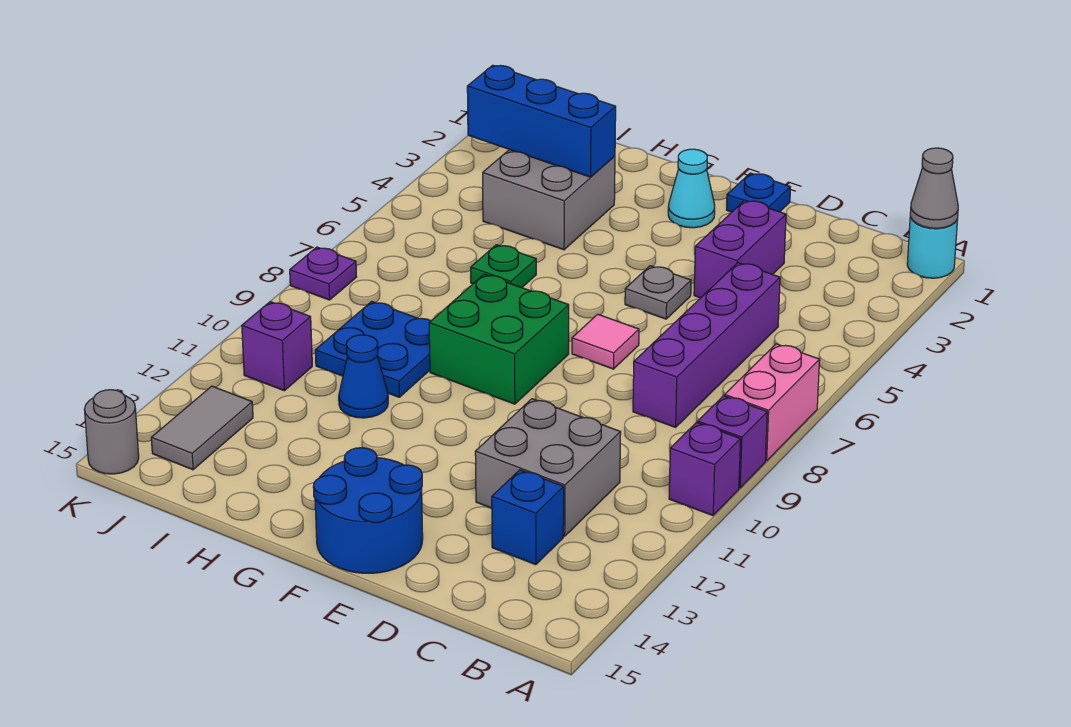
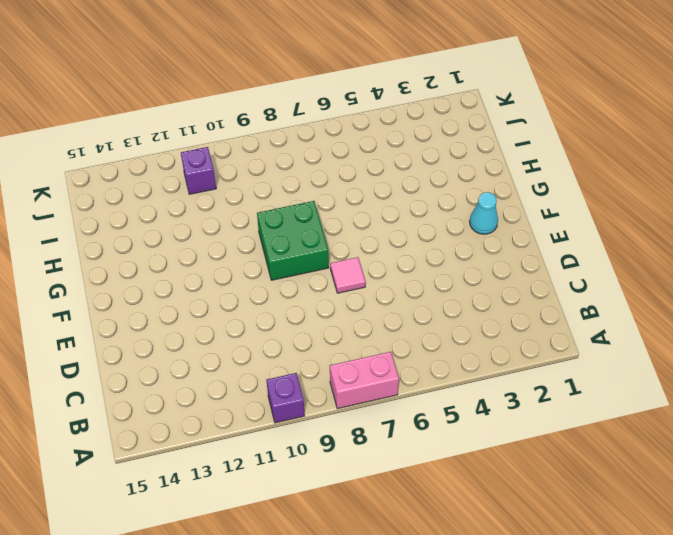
none -> cyan 1x1 round brick [907,217,958,278]
none -> purple 1x1 brick [698,396,767,488]
none -> purple 1x4 brick [633,263,780,427]

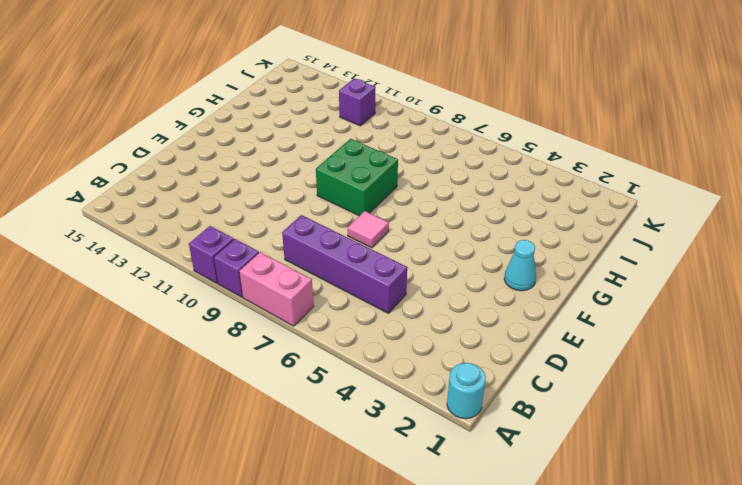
none -> grey 2x2 brick [475,399,621,536]
none -> blue 1x1 brick [492,470,564,565]
none -> purple 1x2 brick [694,200,786,298]

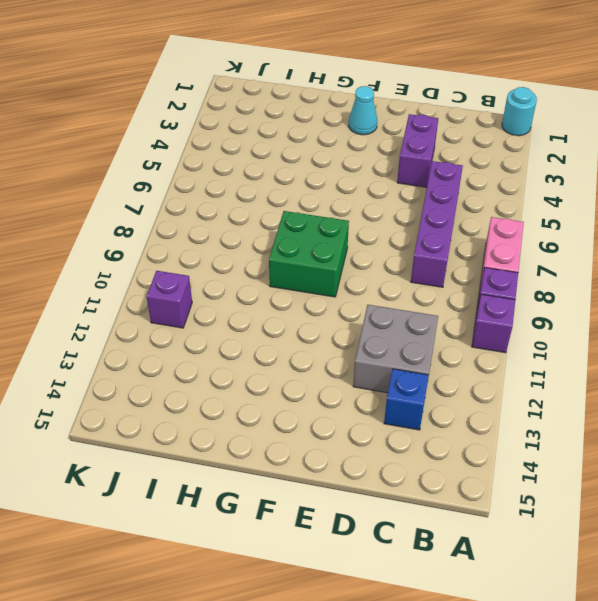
none -> blue 1x1 plate [726,173,790,212]
none -> grey 1x1 plate [625,266,691,319]
none -> pink 1x1 tile [572,314,639,369]

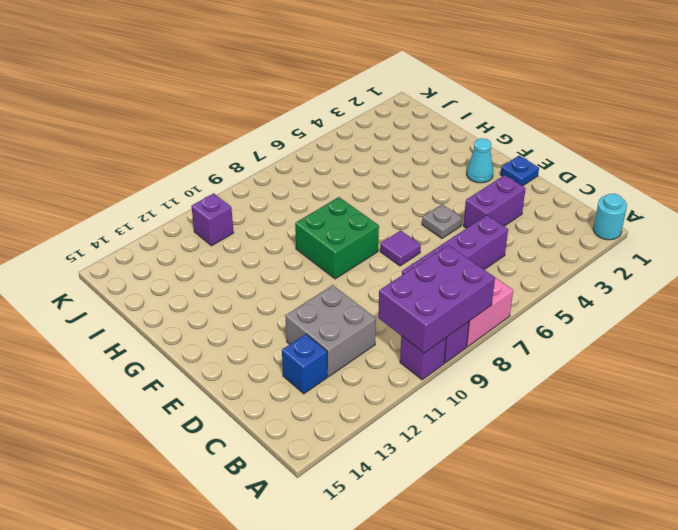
purple 2x3 brick [378,245,495,353] -> none
purple 1x1 tile [380,231,421,266] -> pink 1x1 tile [572,314,639,369]
none -> blue 2x2 round brick [313,448,423,573]
none -> grey 2x2 brick [483,149,615,250]
none -> green 1x1 plate [471,245,536,288]

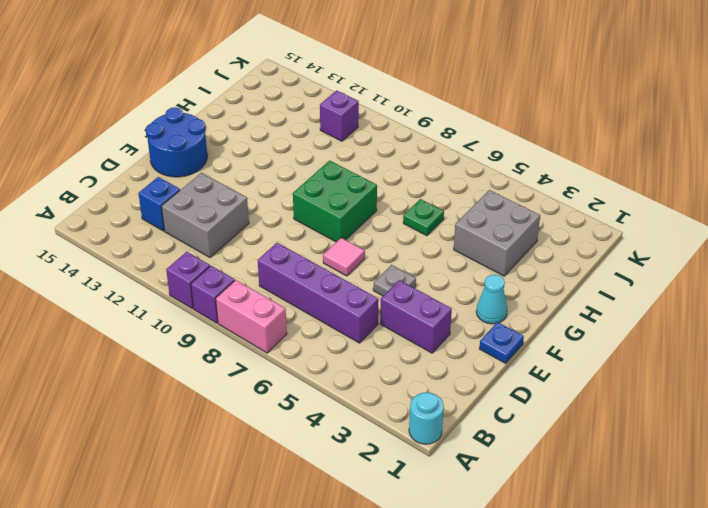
none -> blue 2x2 plate [315,301,431,397]
none -> blue 1x1 cone [339,335,388,418]
none -> grey 1x2 tile [151,386,253,470]

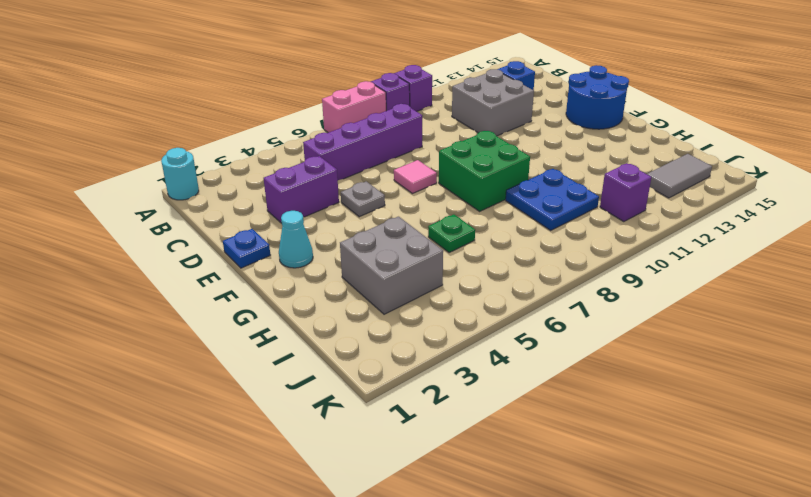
none -> blue 1x1 cone [339,335,388,418]
none -> purple 1x1 plate [290,247,357,300]
none -> grey 1x1 round brick [84,390,139,474]

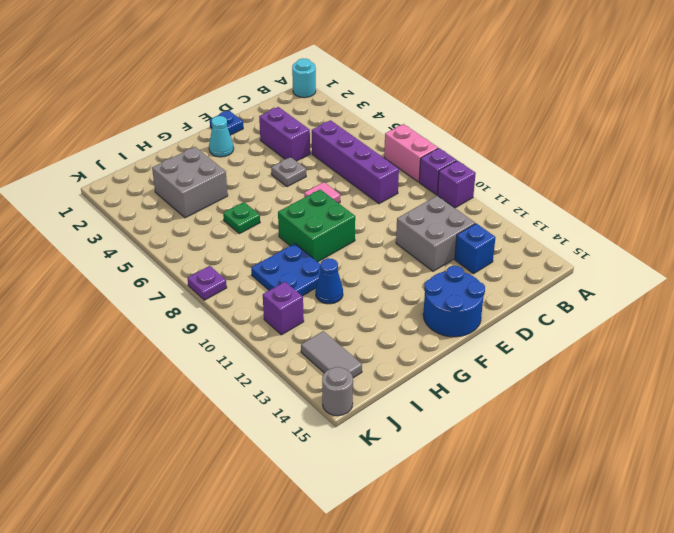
none -> grey 1x1 cone [910,148,958,228]
none -> blue 1x3 brick [467,65,616,177]

